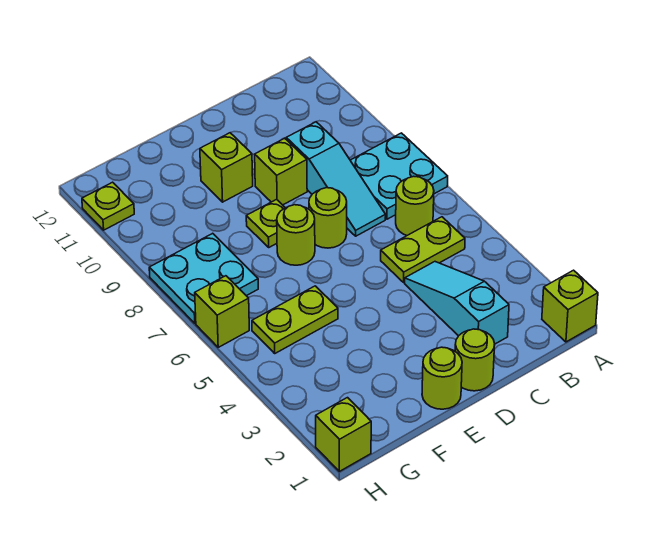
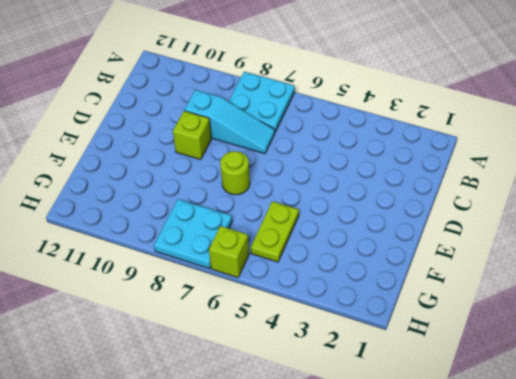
none -> lime 1x1 brick [542,270,598,342]
none -> lime 1x2 plate [381,217,465,282]
none -> lime 1x1 round brick [396,176,434,235]

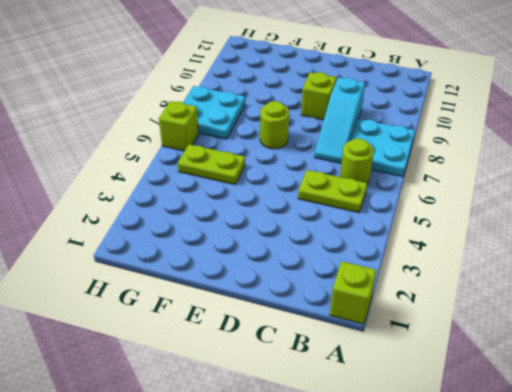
none -> cyan 1x3 slope [405,262,509,344]
none -> lime 1x1 round brick [455,329,495,391]
none -> lime 1x1 round brick [309,188,347,248]

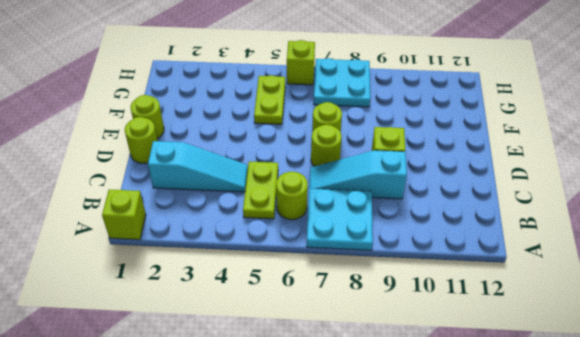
none -> lime 1x1 plate [246,200,285,247]
none -> lime 1x1 brick [200,133,253,202]
none -> lime 1x1 brick [316,398,371,471]

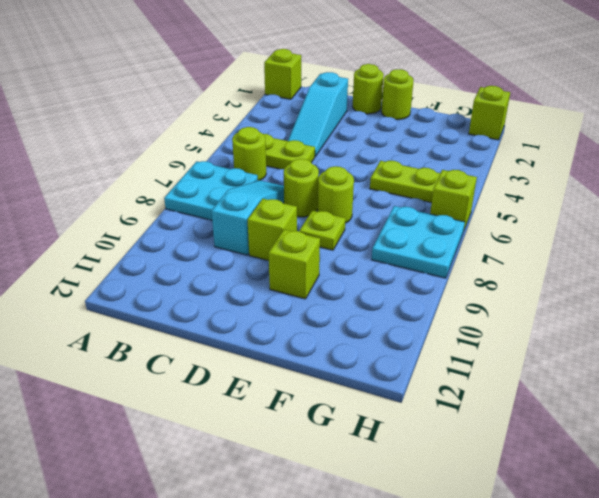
none -> lime 1x1 plate [82,182,134,230]

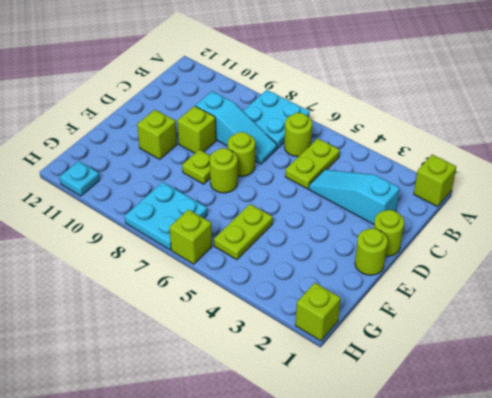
cyan 1x1 plate [60,161,100,196] -> lime 1x1 plate [82,182,134,230]

